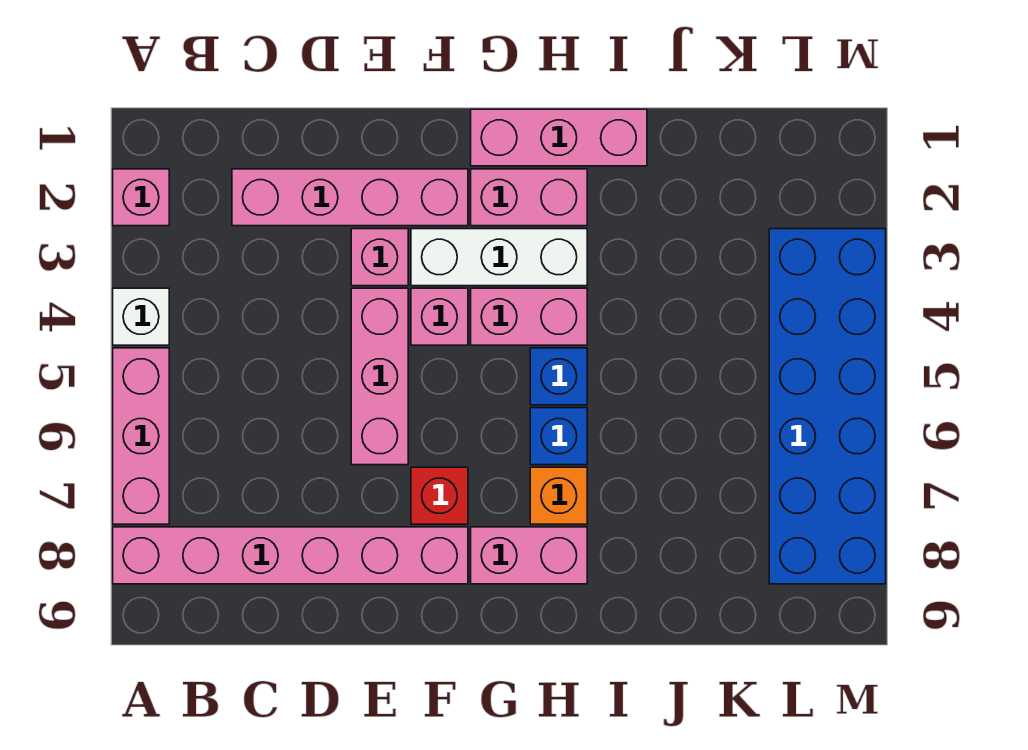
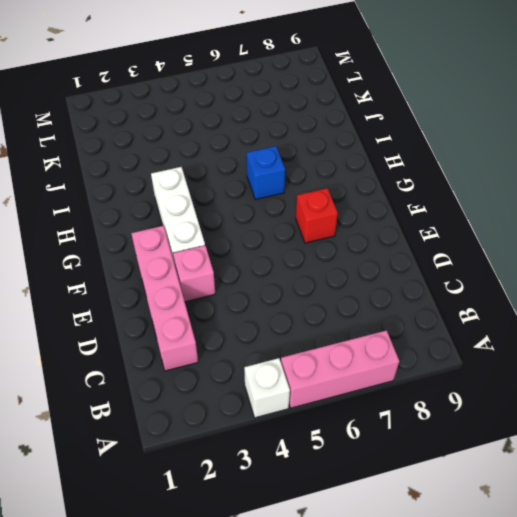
none -> pink 1x1 brick [113,169,169,226]
none -> pink 1x6 brick [113,527,468,584]
none -> pink 1x3 brick [351,288,408,465]

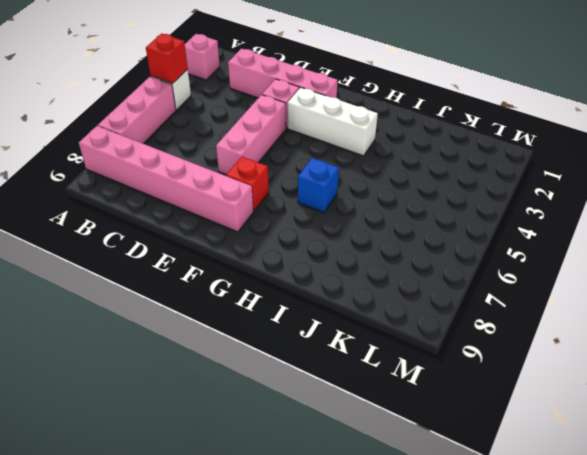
red 1x1 brick [146,33,188,83] -> none
none -> pink 1x1 brick [411,288,468,345]
none -> pink 1x3 brick [471,109,647,166]
none -> pink 1x2 brick [471,169,587,226]

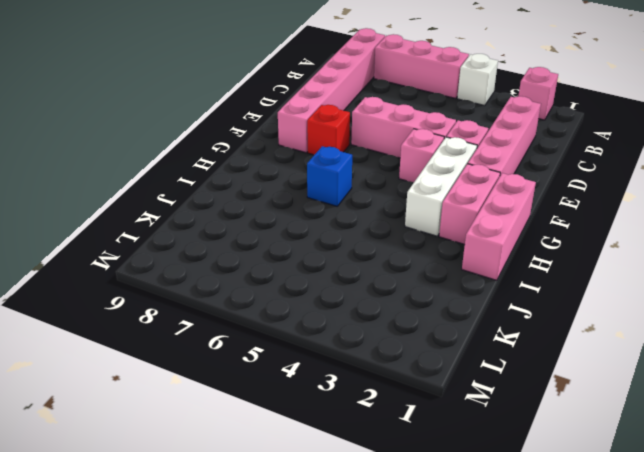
none -> pink 1x2 brick [471,288,587,345]
none -> pink 1x2 brick [471,527,587,584]
none -> blue 1x1 brick [530,348,587,405]

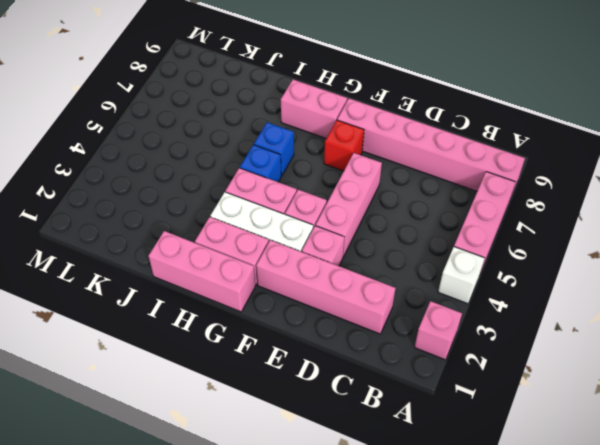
none -> orange 1x1 brick [530,467,587,524]
none -> blue 2x6 brick [769,229,886,584]

